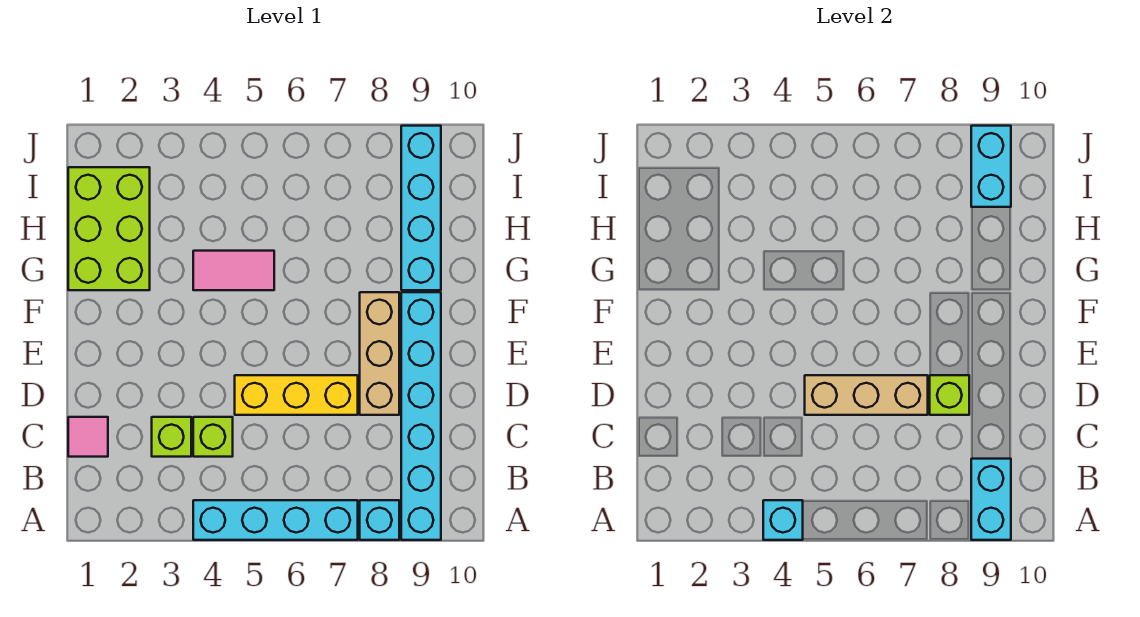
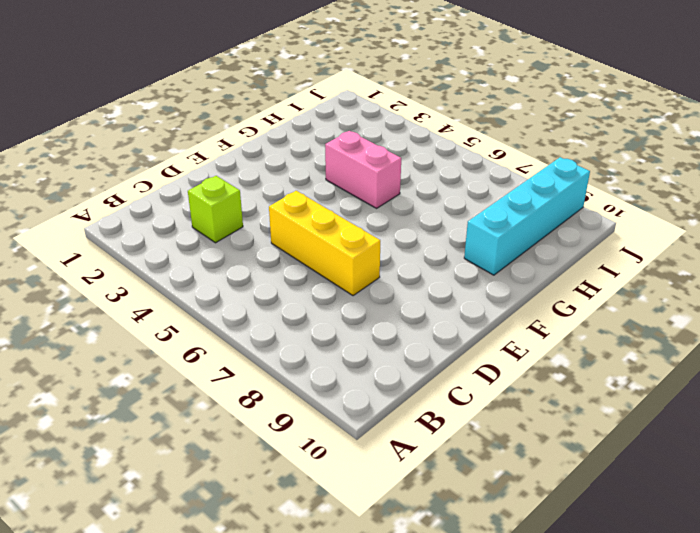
pink 1x2 brick [325,131,401,208] -> pink 1x2 tile [193,251,274,290]
none -> cyan 1x4 brick [193,500,358,540]
none -> cyan 1x1 brick [360,500,399,540]
none -> cyan 1x6 brick [401,292,441,540]

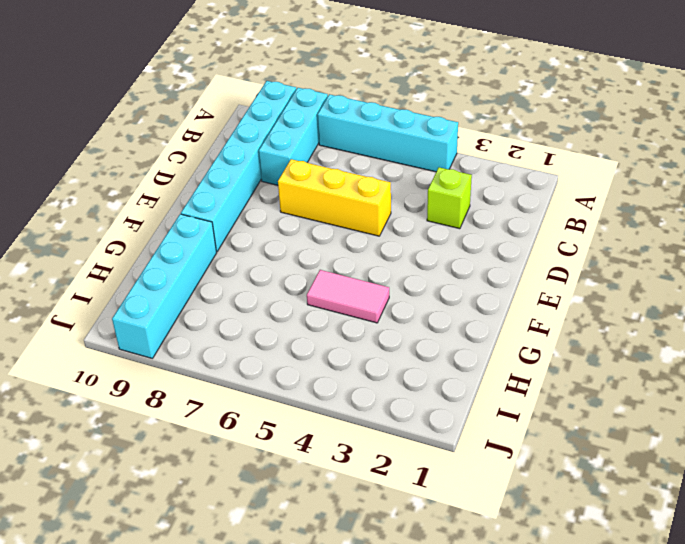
cyan 1x3 brick [259,88,328,185] -> cyan 1x1 brick [360,500,399,540]
none -> pink 1x1 tile [68,417,108,457]
none -> lime 1x1 brick [193,417,233,457]
none -> tan 1x3 brick [360,292,399,415]

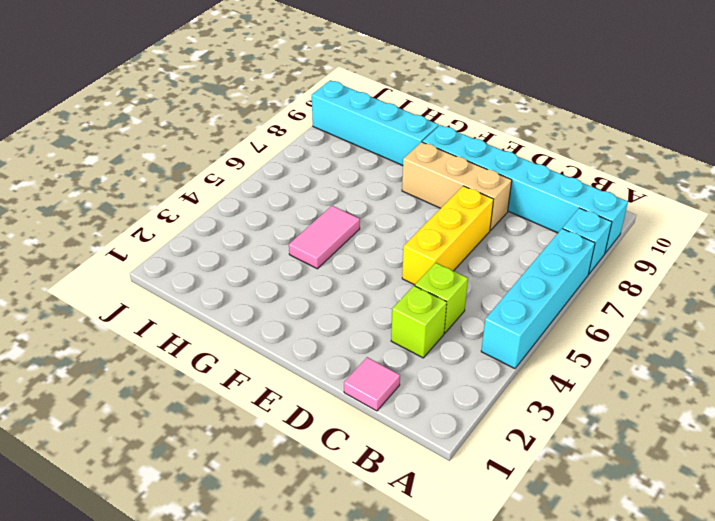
none -> lime 2x3 brick [68,167,150,290]
none -> cyan 1x1 brick [763,500,803,540]
none -> cyan 1x2 brick [971,459,1011,540]

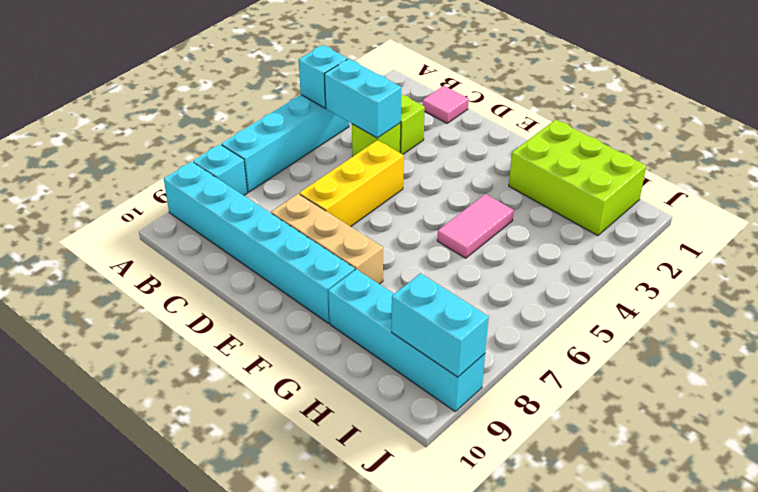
cyan 1x2 brick [324,59,401,138] -> cyan 1x2 brick moved to [971,459,1011,540]
none -> tan 1x3 brick [805,375,928,415]
none -> lime 1x1 brick [930,375,969,415]

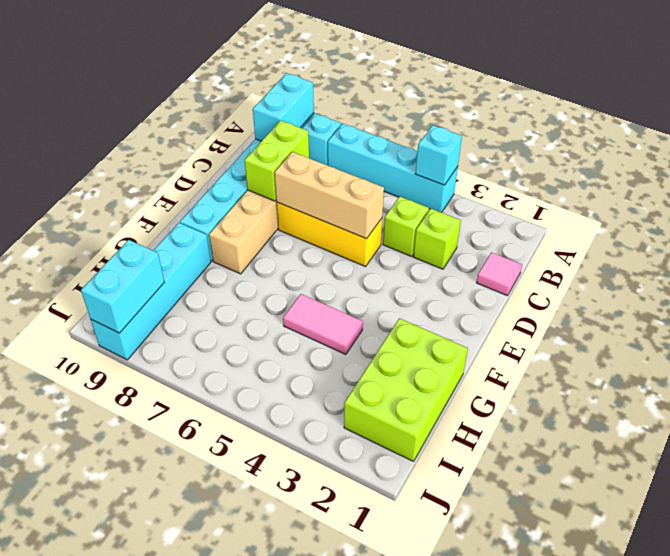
lime 1x2 brick [245,121,309,201] -> lime 1x1 brick [930,375,969,415]

